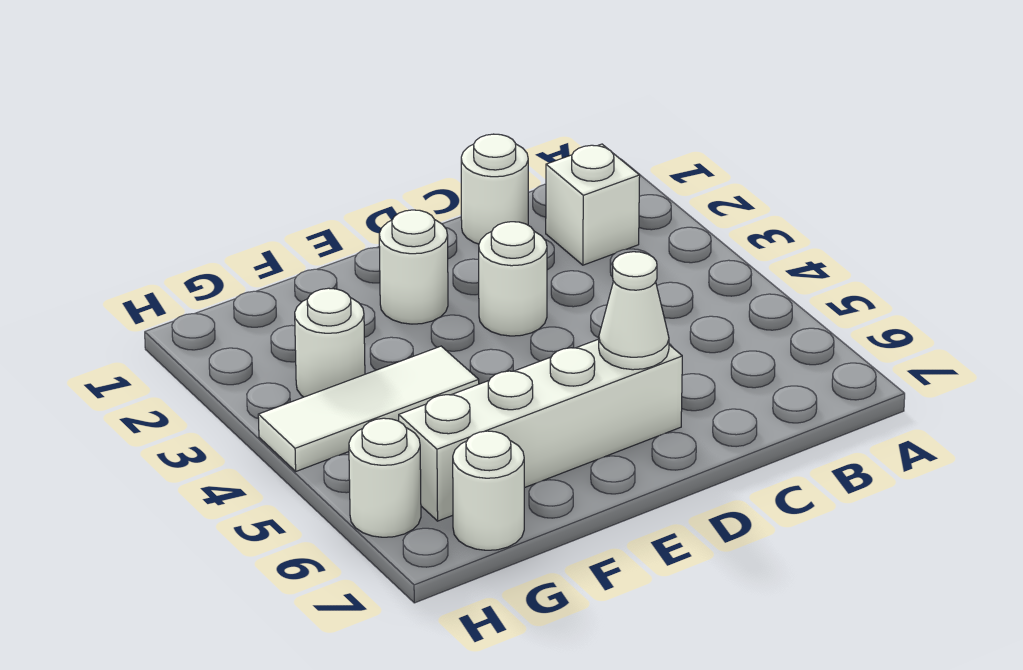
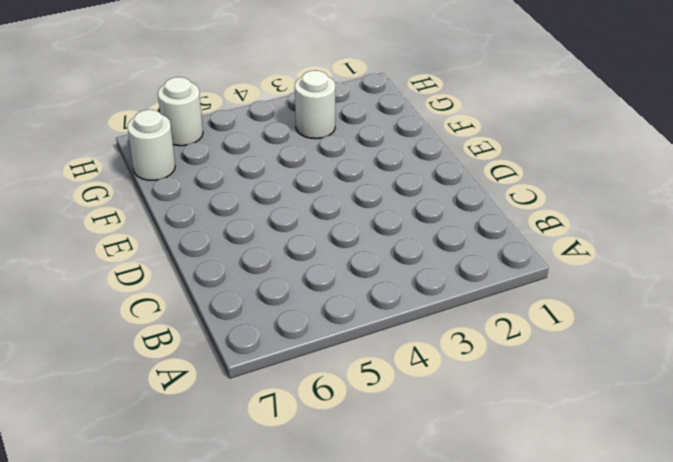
none -> white 1x1 brick [546,144,640,265]
none -> white 1x1 round brick [461,134,528,244]

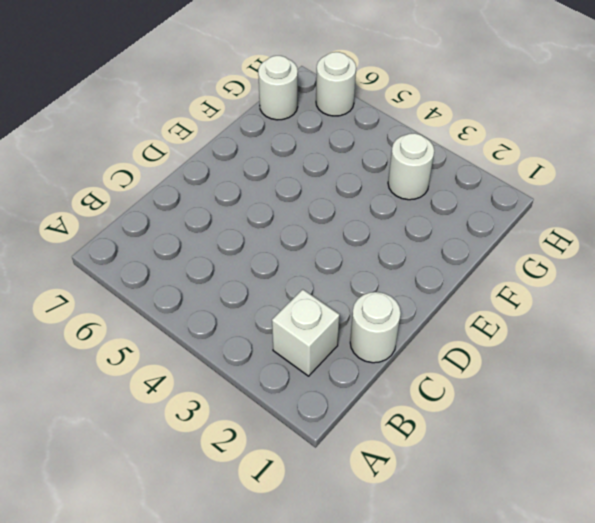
none -> white 1x1 round brick [479,222,547,336]
none -> white 1x4 brick [399,339,682,521]

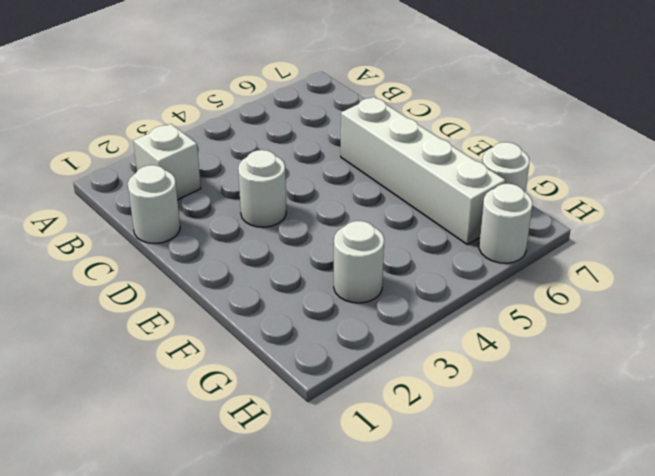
none -> white 1x1 round brick [379,210,448,324]
none -> white 1x3 tile [258,346,479,471]

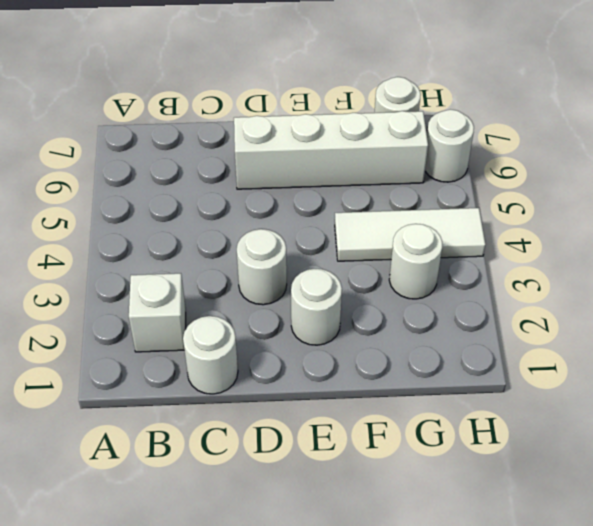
none -> white 1x1 cone [599,252,669,370]

